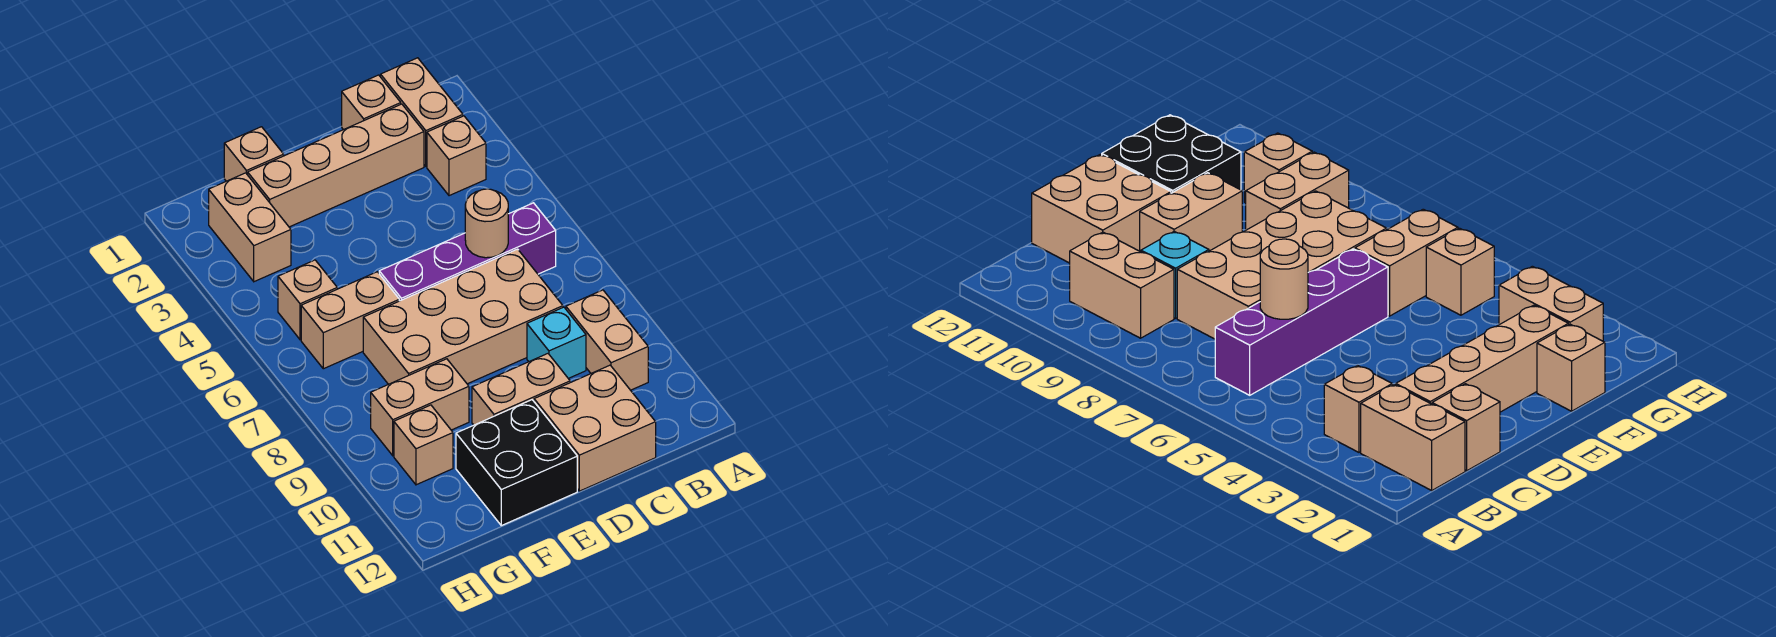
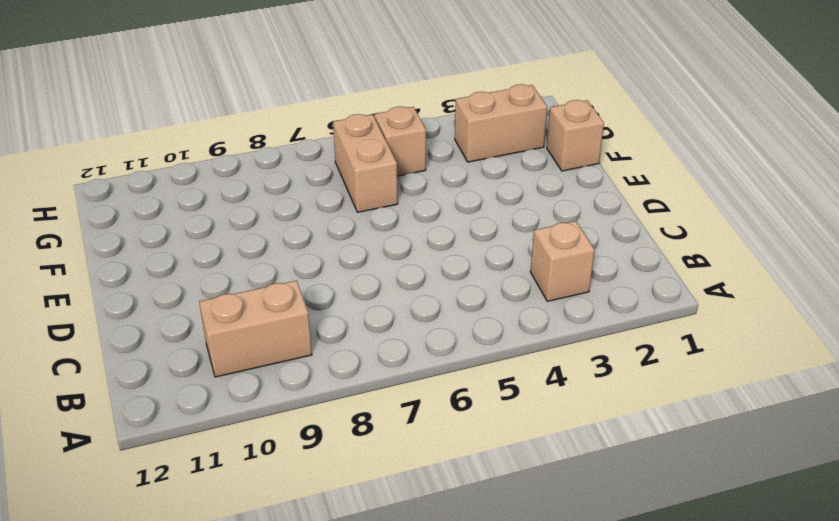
none -> tan 1x2 brick [381,58,463,167]
none -> purple 1x4 brick [379,203,556,301]
none -> tan 1x1 brick [342,75,401,130]

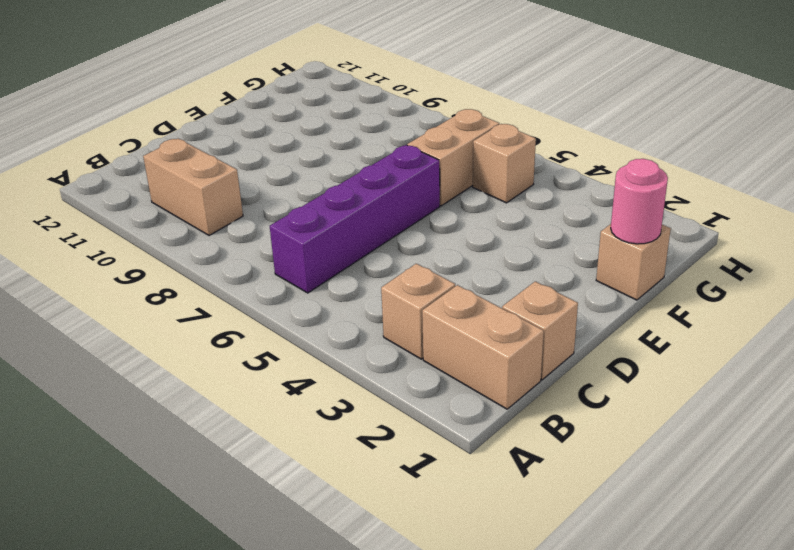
pink 1x1 round brick [611,159,668,244] -> none
none -> tan 1x4 brick [248,104,424,227]
none -> tan 2x4 brick [363,249,563,384]
none -> cyan 1x1 brick [527,307,586,378]

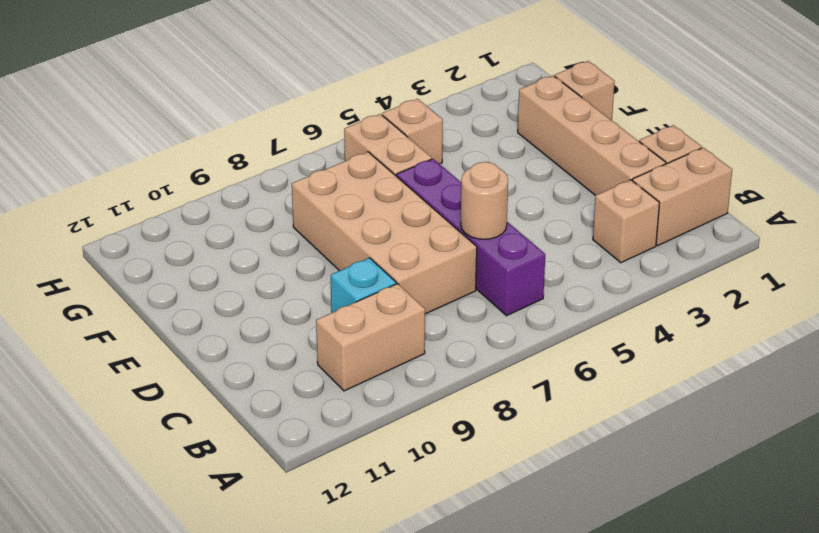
none -> tan 2x2 brick [534,365,656,491]
none -> tan 1x2 brick [472,354,570,425]
none -> black 2x2 brick [456,400,577,526]

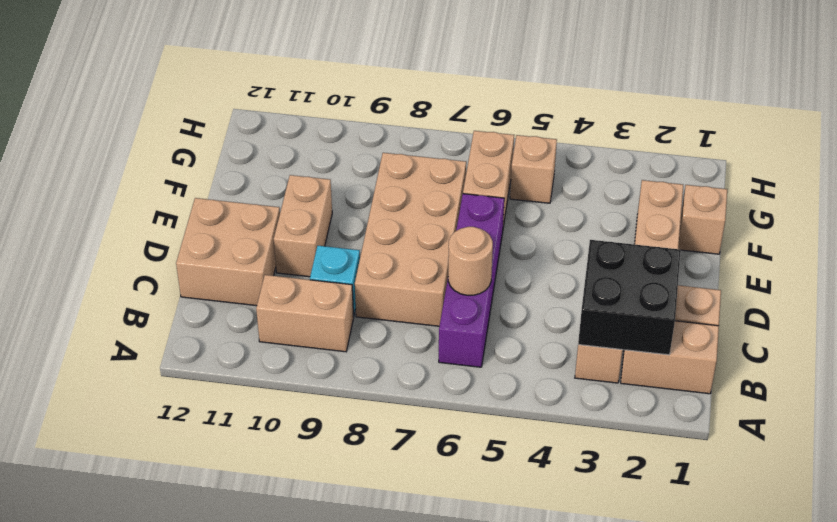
black 2x2 brick [578,240,681,355] -> black 2x2 brick moved to [456,400,577,526]
none -> tan 1x2 brick [371,359,469,456]
none -> tan 1x2 brick [209,173,291,282]
none -> tan 1x1 brick [394,405,453,485]

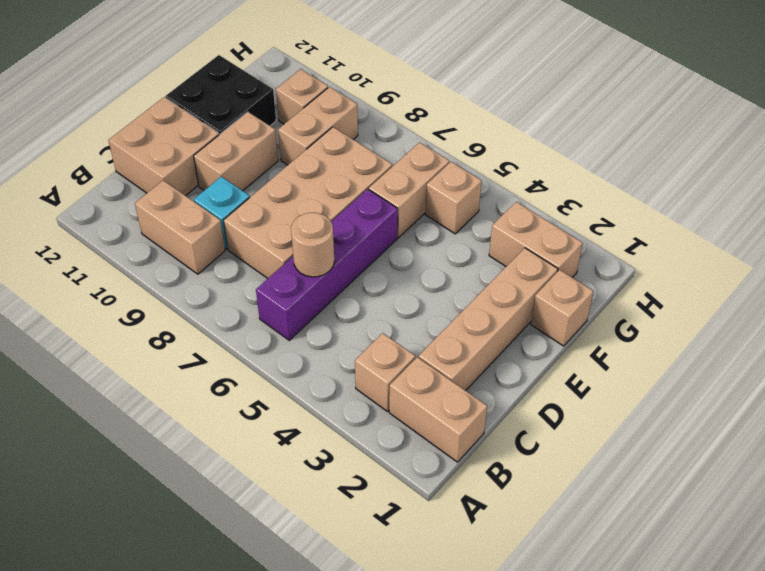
none -> tan 1x1 brick [342,75,401,130]

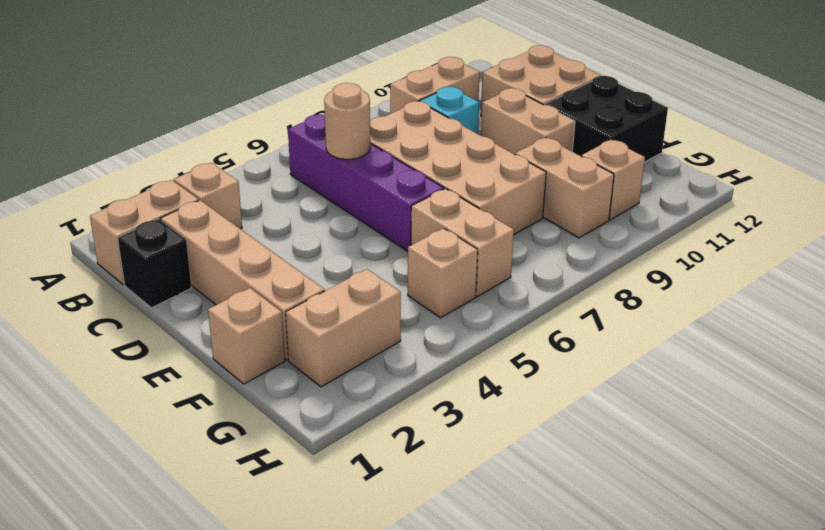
black 1x1 brick [118,219,192,308] -> tan 1x1 brick [342,75,401,130]

